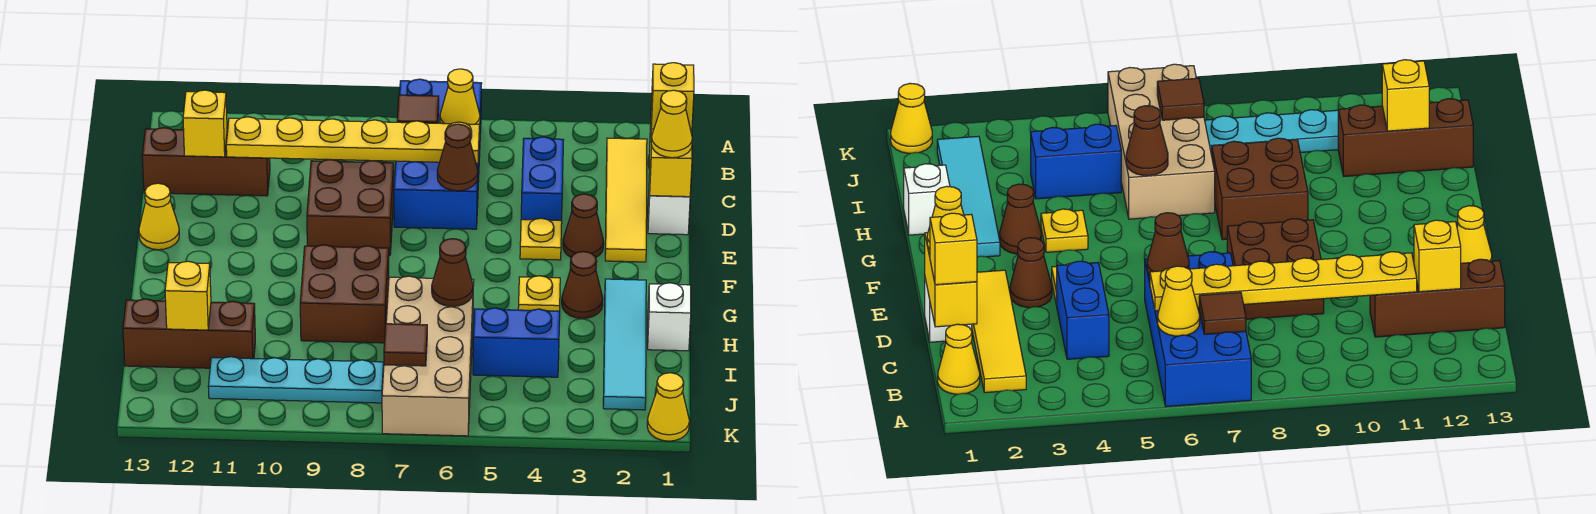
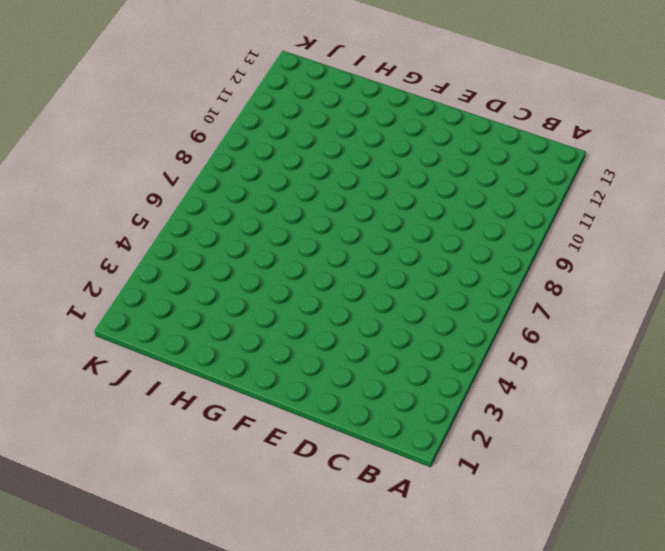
none -> blue 2x4 brick [394,79,482,229]
none -> yellow 1x1 cone [938,324,980,394]
none -> yellow 1x4 tile [605,138,647,262]
none -> blue 1x2 brick [521,137,563,221]

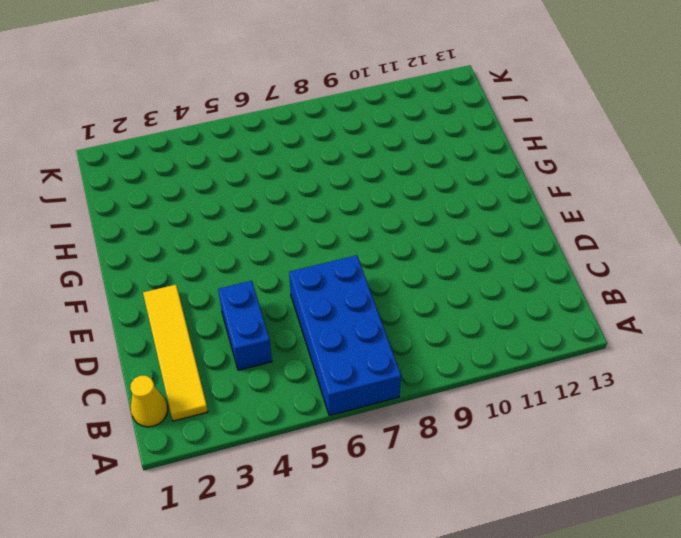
none -> brown 1x3 brick [142,128,270,196]
none -> white 1x1 brick [648,175,690,235]
none -> brown 2x2 brick [307,159,394,256]
none -> brown 1x1 cone [563,194,604,258]

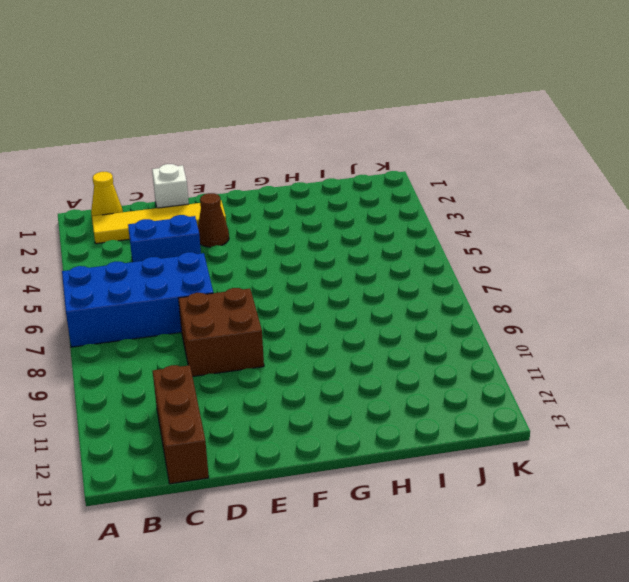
none -> yellow 1x1 plate [520,218,562,260]
none -> yellow 1x1 cone [139,183,179,250]
none -> cyan 1x4 tile [603,279,646,410]
none -> brown 1x1 cone [562,251,603,318]

